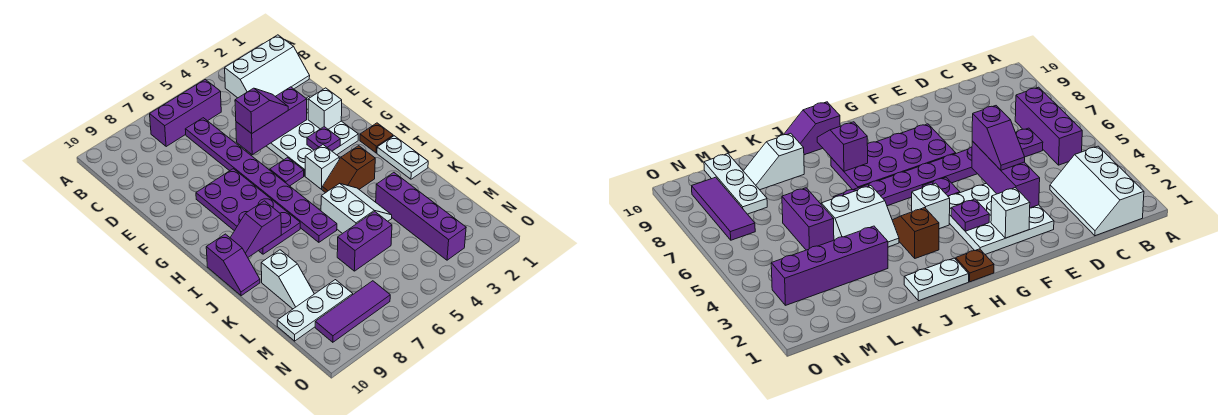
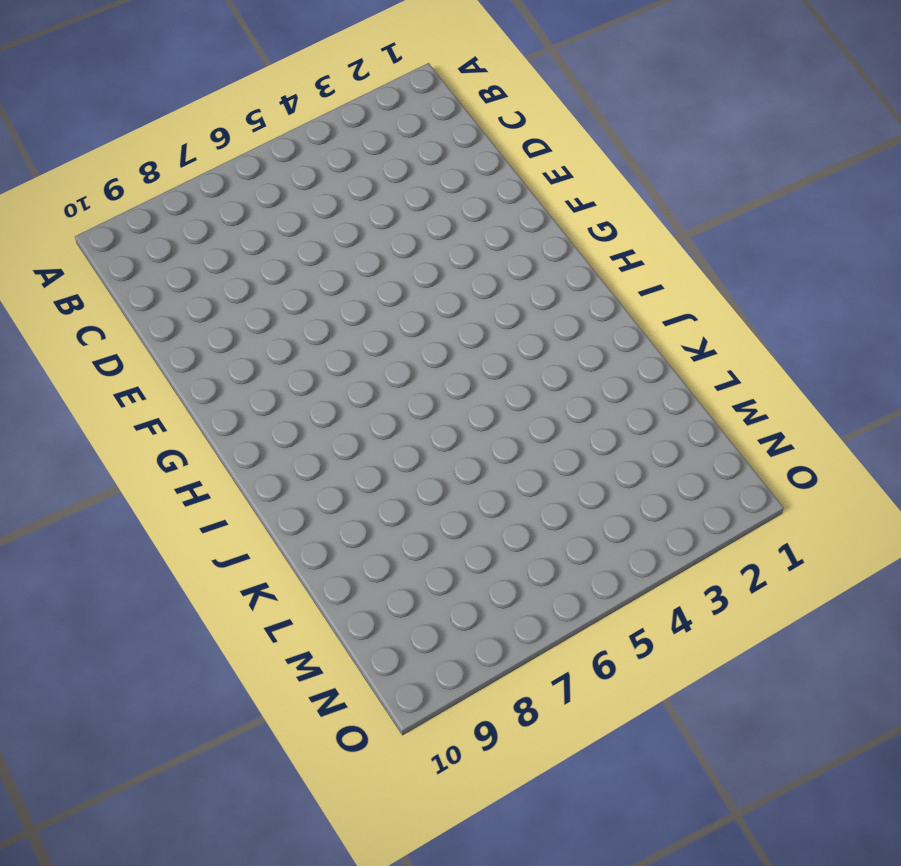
none -> white 2x3 slope [225,35,310,98]
none -> purple 1x3 brick [150,80,221,147]
none -> purple 1x8 plate [185,118,337,242]

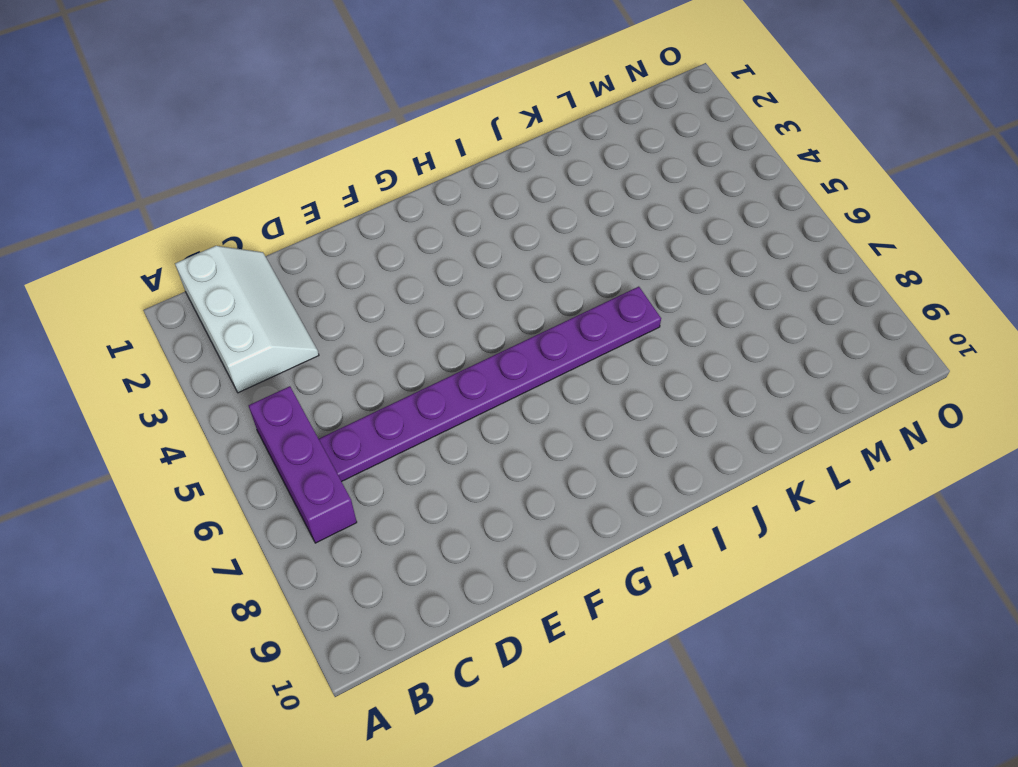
none -> white 3x3 plate [267,97,358,176]
none -> purple 2x4 plate [196,169,300,254]
none -> purple 1x1 plate [270,158,304,186]

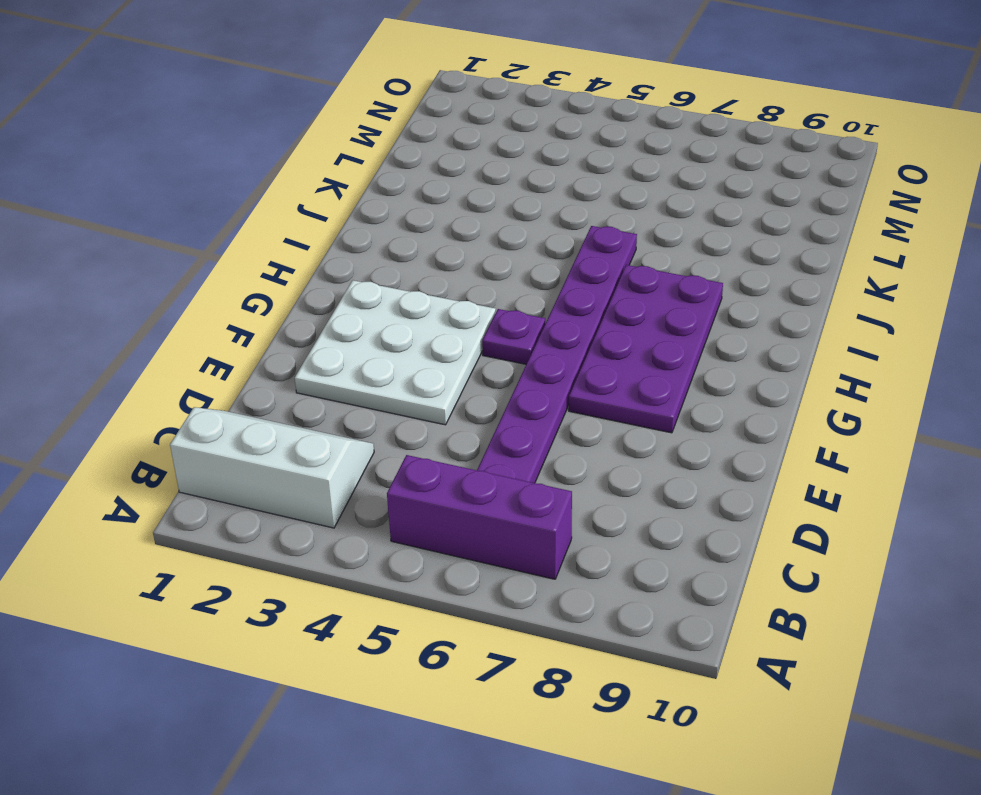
none -> brown 1x1 plate [360,123,393,153]
none -> white 1x1 brick [305,145,339,189]
none -> white 1x2 plate [377,136,428,179]

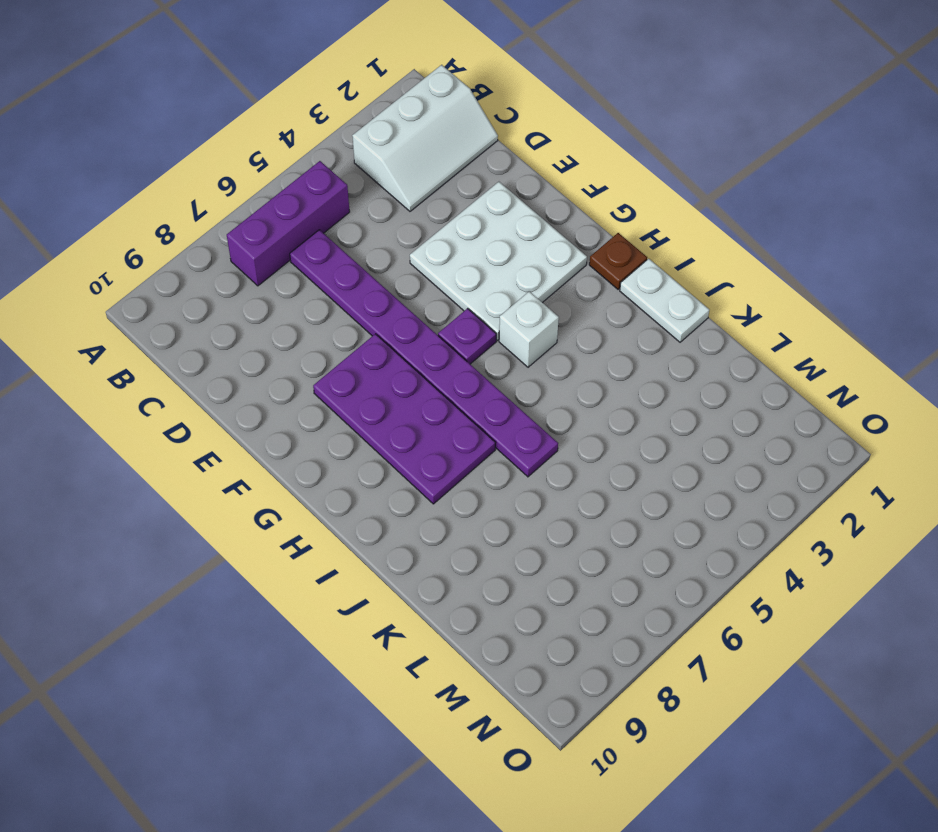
none -> brown 1x2 slope [322,146,375,193]
none -> purple 1x2 slope [206,234,260,296]
none -> white 2x2 slope [321,183,392,234]

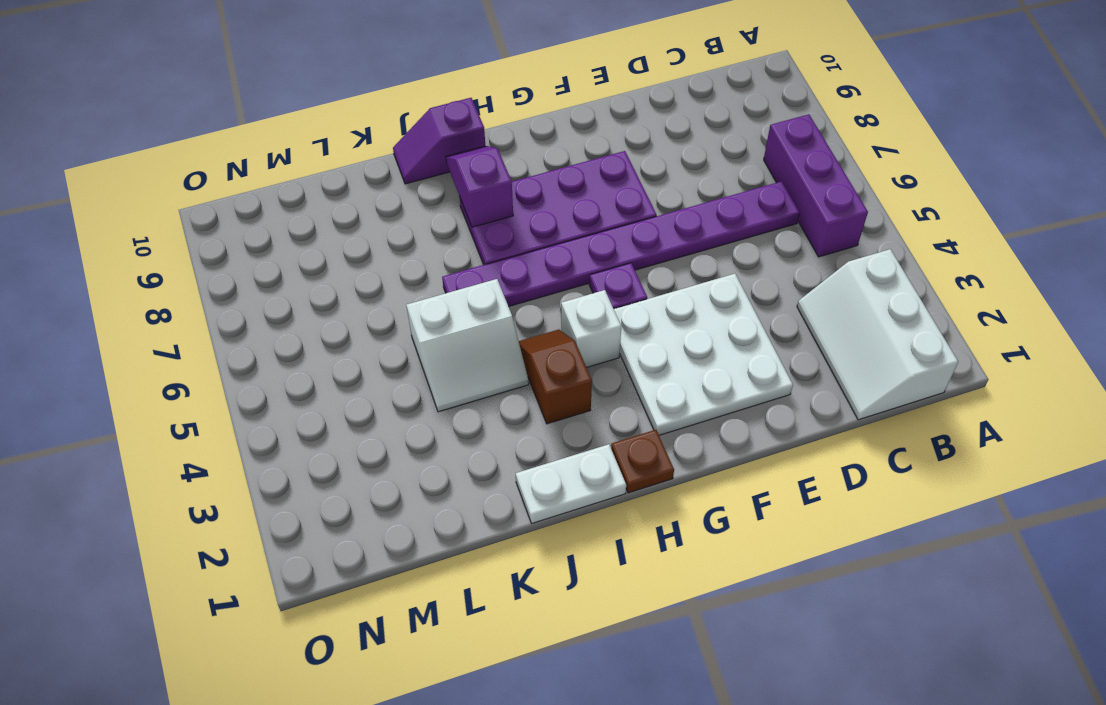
none -> purple 1x4 brick [376,173,466,260]
none -> white 1x2 slope [261,250,314,309]
none -> purple 1x2 brick [337,212,392,271]

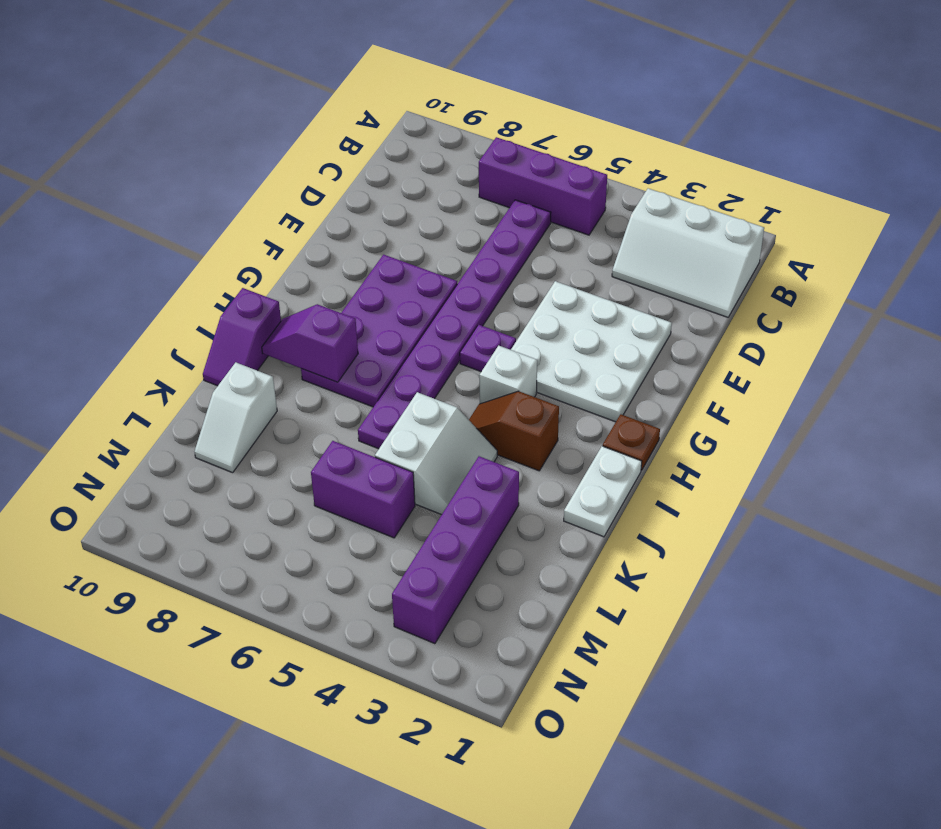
none -> white 1x3 plate [277,280,353,341]
none -> purple 1x3 tile [315,281,390,342]
none -> purple 1x3 brick [236,87,307,155]

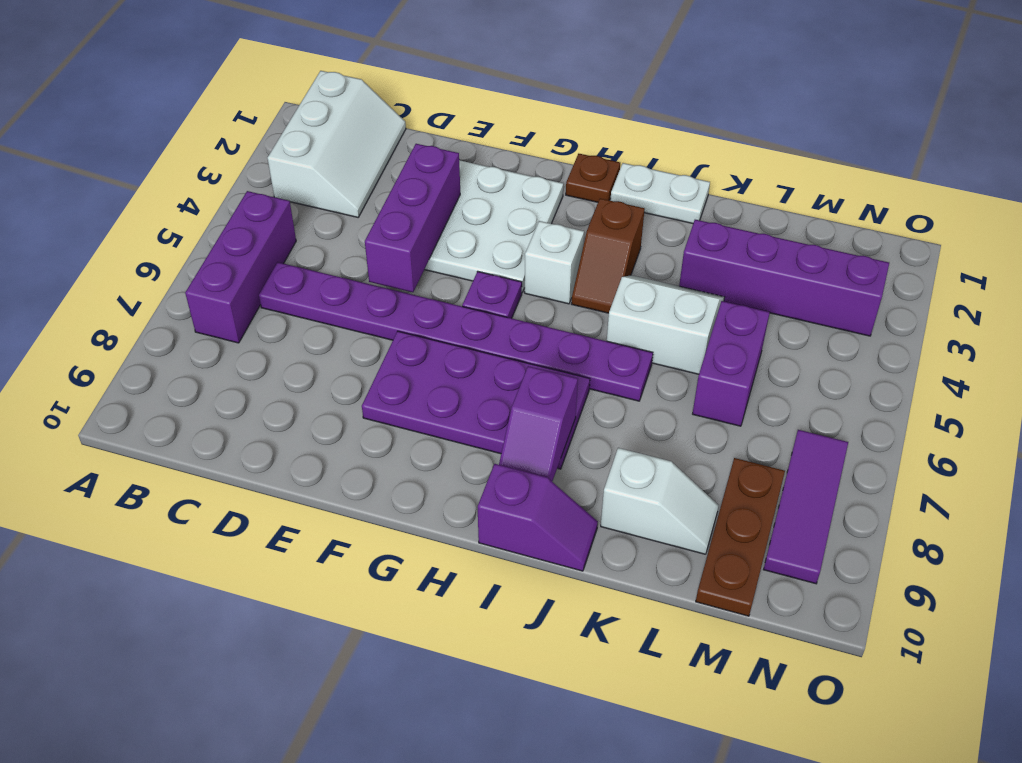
brown 1x3 plate [696,458,785,616] -> white 1x3 plate [277,280,353,341]
none -> white 1x1 brick [308,88,342,129]
none -> purple 1x1 plate [307,127,340,151]
none -> purple 1x2 slope [235,88,288,134]

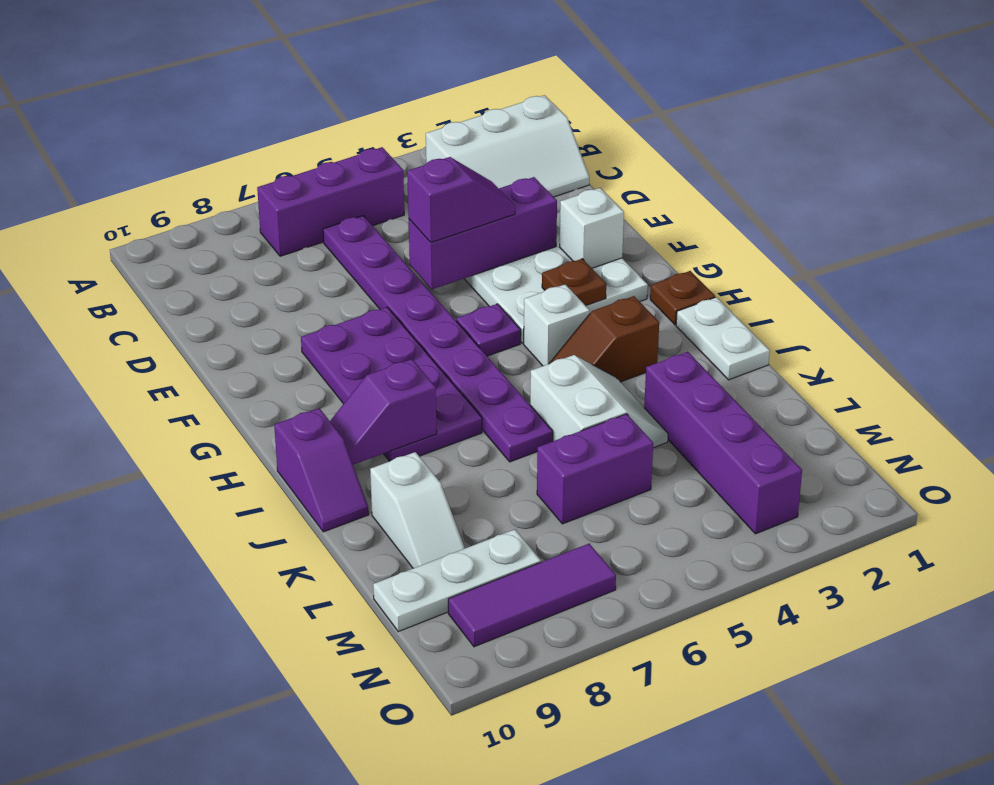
brown 1x1 plate [542,259,606,306] -> purple 1x1 plate [307,127,340,151]

